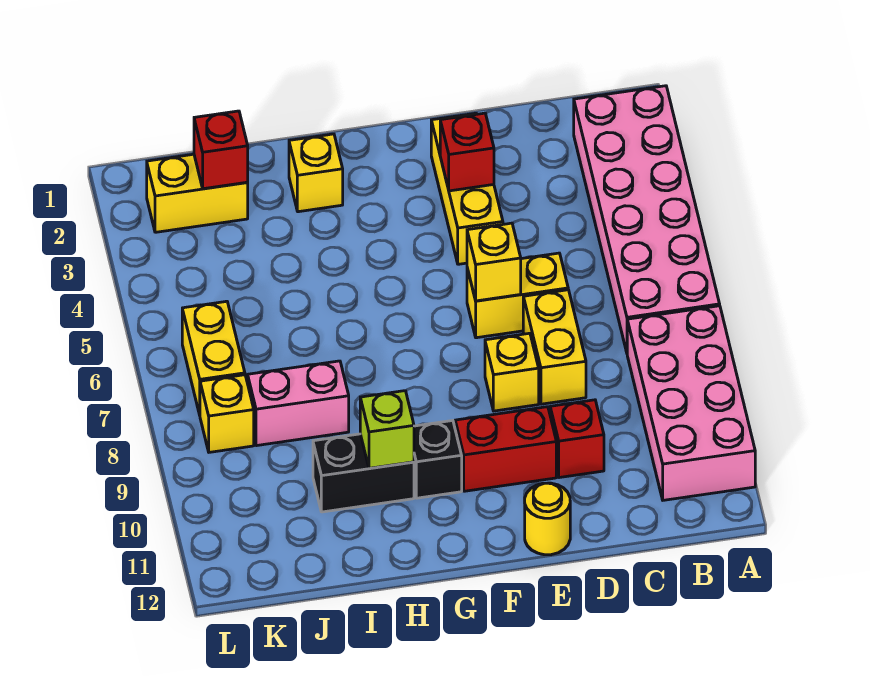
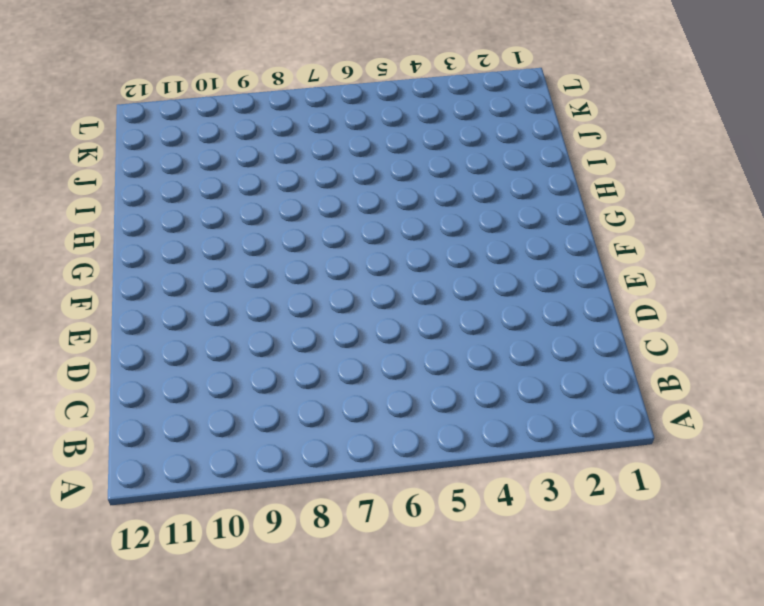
none -> pink 2x6 brick [574,86,720,352]
none -> pink 2x4 brick [627,306,755,500]
none -> yellow 1x2 brick [467,253,568,338]

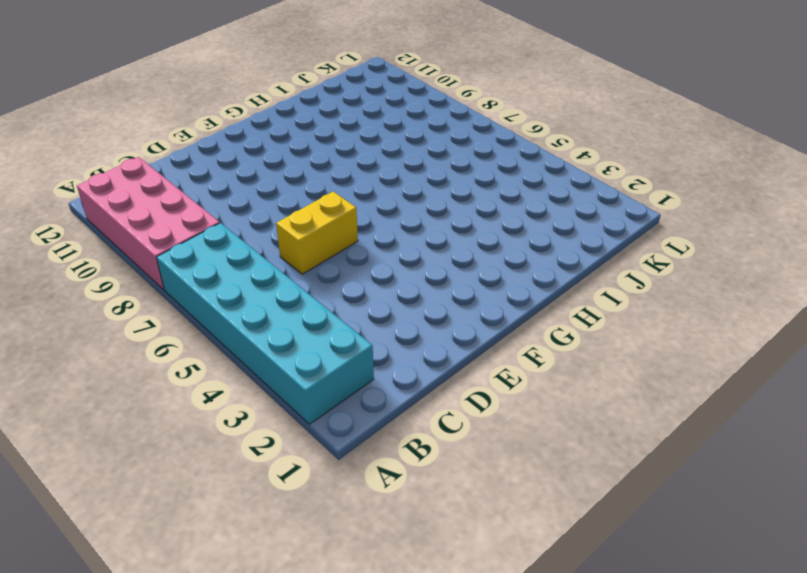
cyan 2x6 brick [157,223,374,424] -> pink 2x6 brick [574,86,720,352]
none -> yellow 1x2 brick [523,290,586,404]
none -> red 1x1 brick [550,400,604,478]
none -> yellow 1x3 brick [431,113,503,264]

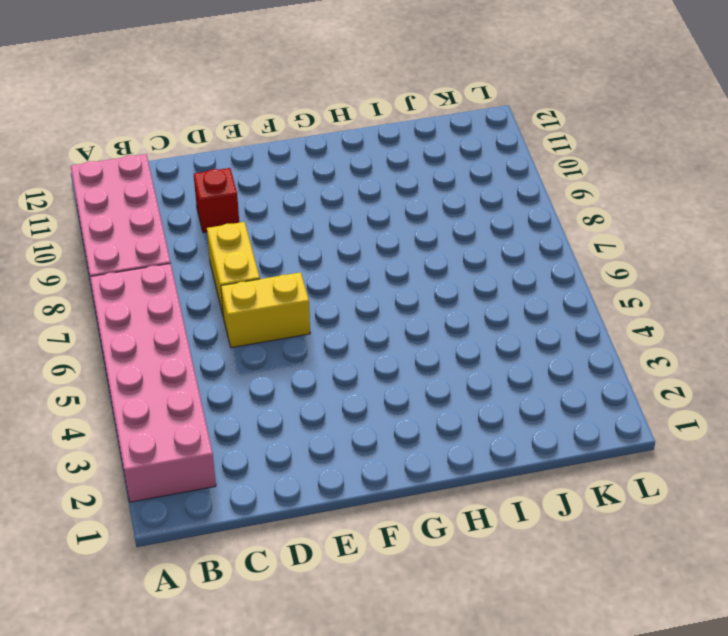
none -> yellow 1x3 brick [431,113,503,264]
none -> yellow 1x1 brick [485,333,539,411]
none -> red 1x2 brick [455,407,556,491]

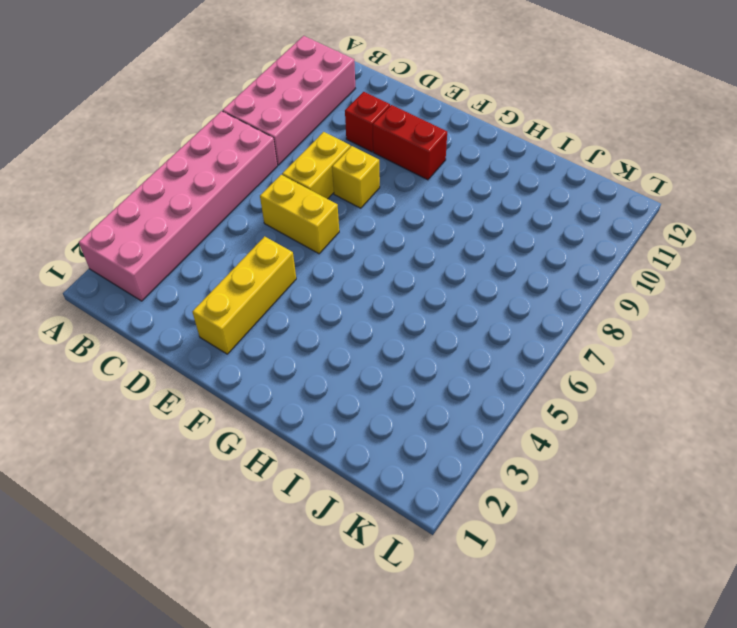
none -> yellow 1x1 round brick [525,483,570,555]
none -> black 1x1 brick [414,421,462,498]
none -> yellow 1x1 brick [289,134,343,212]

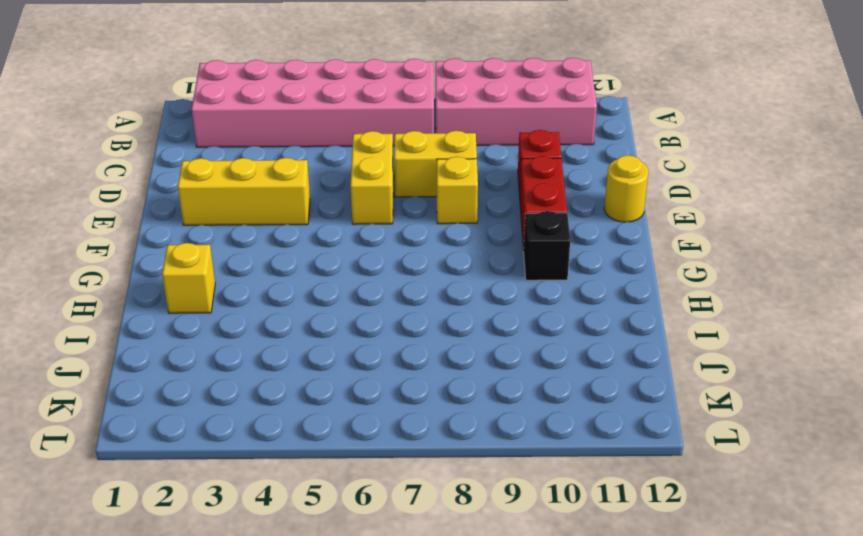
none -> black 1x2 brick [313,434,414,512]
none -> pink 1x2 brick [248,361,349,446]
none -> yellow 1x2 brick [147,154,248,232]

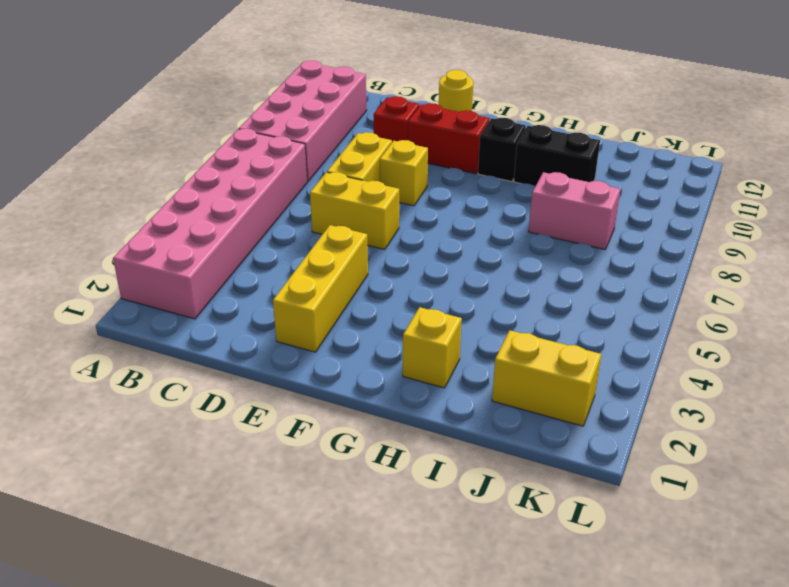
none -> yellow 1x2 brick [182,301,245,415]
none -> yellow 1x1 brick [200,375,254,452]
none -> red 1x1 brick [440,113,494,191]

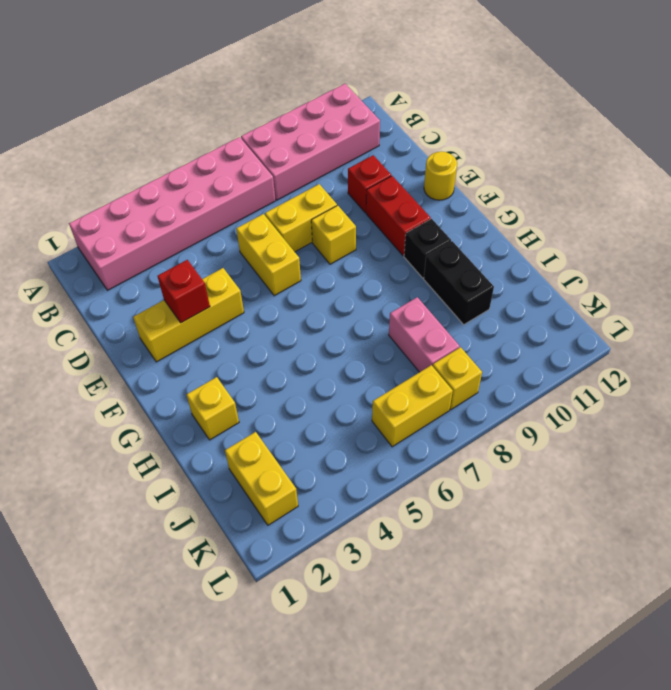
none -> yellow 1x1 brick [467,223,521,301]
none -> lime 1x1 brick [360,391,414,468]
none -> red 1x1 brick [194,111,248,189]

